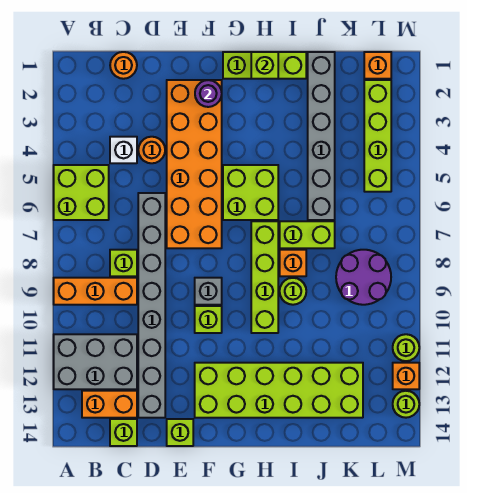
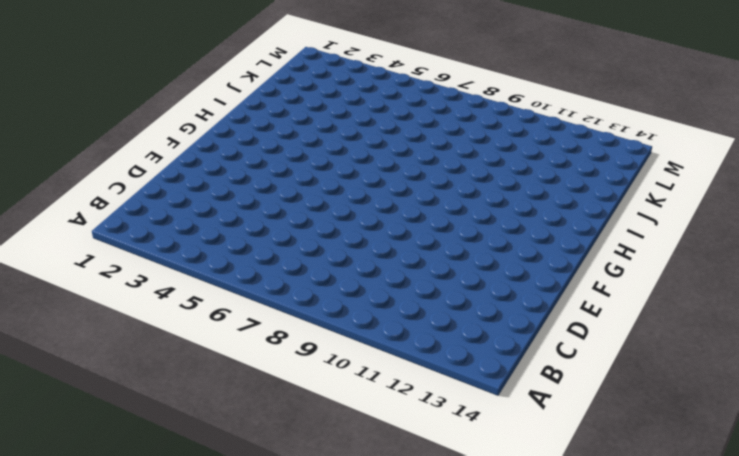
none -> lime 2x2 brick [54,165,109,220]
none -> orange 1x3 brick [54,278,137,305]
none -> grey 2x3 brick [54,334,137,389]
none -> orange 1x2 brick [82,391,137,418]

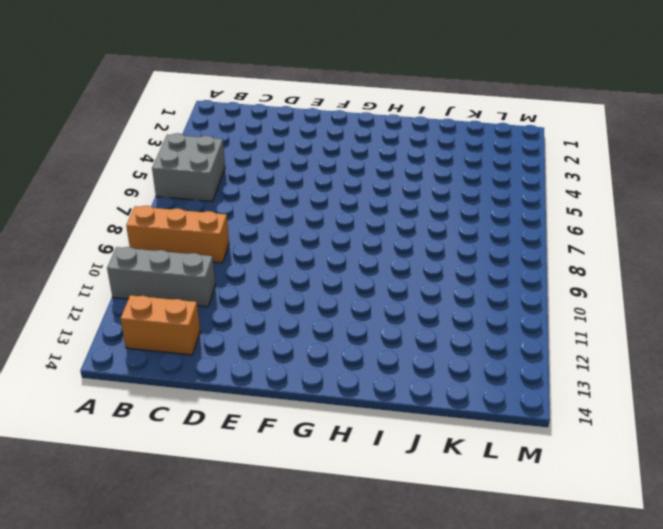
grey 2x2 brick [152,133,225,201] -> lime 2x2 brick [54,165,109,220]
grey 1x3 brick [107,247,215,307] -> grey 2x3 brick [54,334,137,389]
none -> orange 1x1 round brick [110,52,137,79]
none -> white 1x1 brick [110,137,137,163]
none -> lime 1x1 brick [110,250,137,276]
none -> lime 1x1 brick [110,419,137,446]

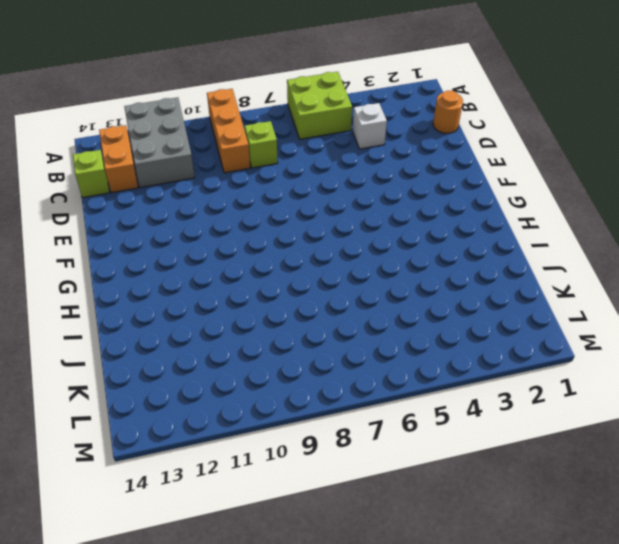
none -> orange 1x1 round brick [138,137,165,163]
none -> grey 1x8 brick [138,193,165,418]
none -> orange 2x6 brick [167,80,222,248]
none -> lime 1x1 brick [167,419,193,446]

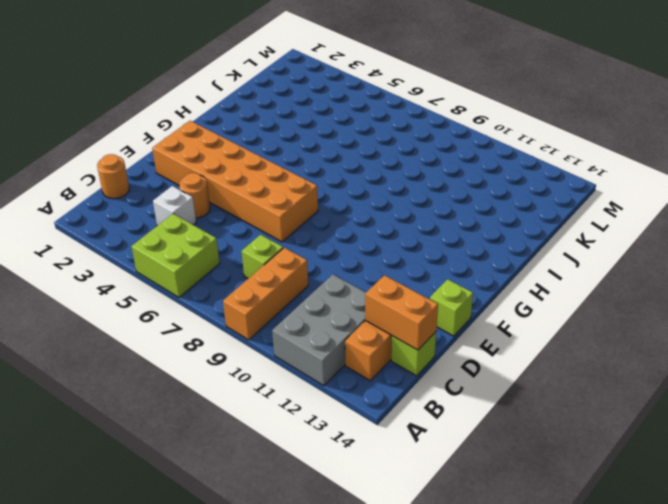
orange 1x2 brick [365,275,438,350] -> none
none -> grey 1x8 brick [138,193,165,418]
none -> grey 1x1 brick [195,278,222,305]
none -> lime 1x1 brick [195,306,222,333]
none -> lime 2x6 brick [195,363,363,418]

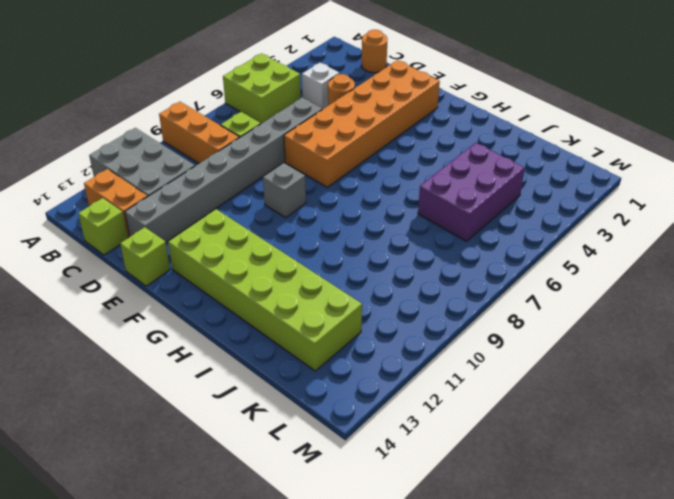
purple 2x3 brick [418,143,525,241] -> grey 1x6 brick [308,52,335,220]
none -> lime 1x1 brick [195,306,222,333]
none -> lime 1x3 brick [223,52,306,79]
none -> lime 2x2 brick [223,165,278,220]
none -> lime 1x4 brick [251,221,278,333]

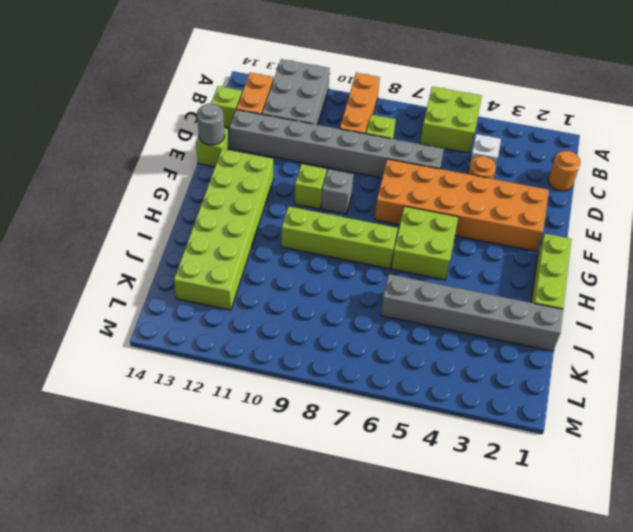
grey 1x1 round brick [197,104,225,145] -> none
none -> lime 1x2 brick [280,221,335,248]
none -> orange 1x1 brick [280,250,306,276]
none -> lime 1x1 round brick [280,278,306,305]
none -> purple 2x2 round brick [336,250,391,305]

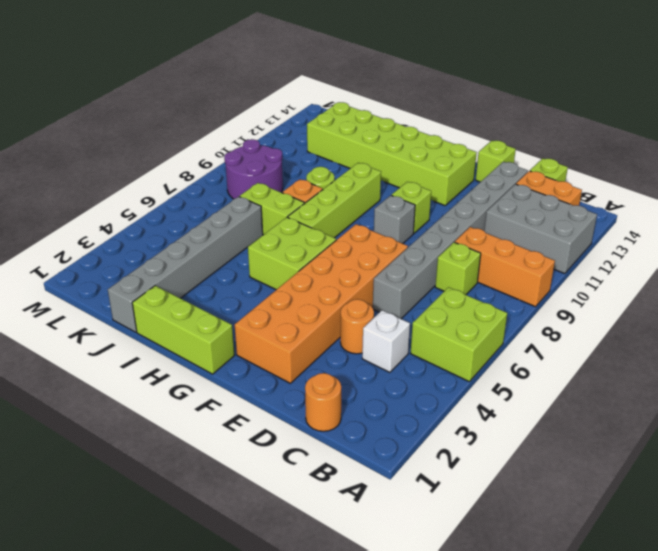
none -> orange 1x1 brick [364,52,391,79]
none -> lime 1x4 brick [364,80,391,192]
none -> lime 1x1 round brick [393,334,419,361]
none -> orange 1x1 brick [393,363,419,389]

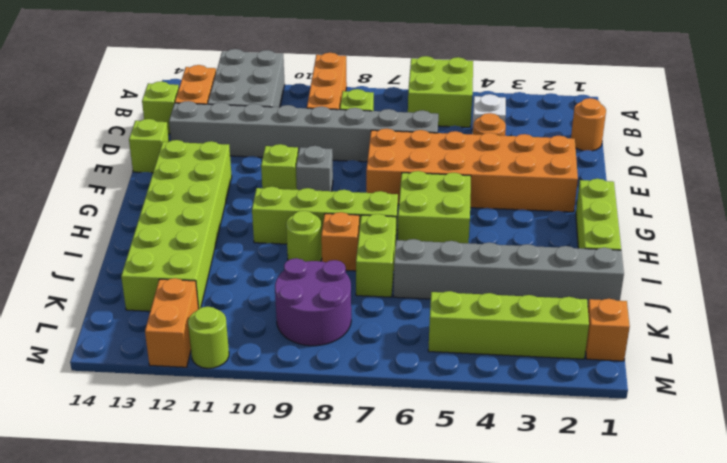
orange 1x2 brick [145,278,199,367] -> orange 1x1 brick [393,363,419,389]
none -> lime 1x1 round brick [393,391,419,418]
none -> purple 1x1 round brick [195,80,222,107]
none -> lime 1x1 brick [251,52,278,79]

